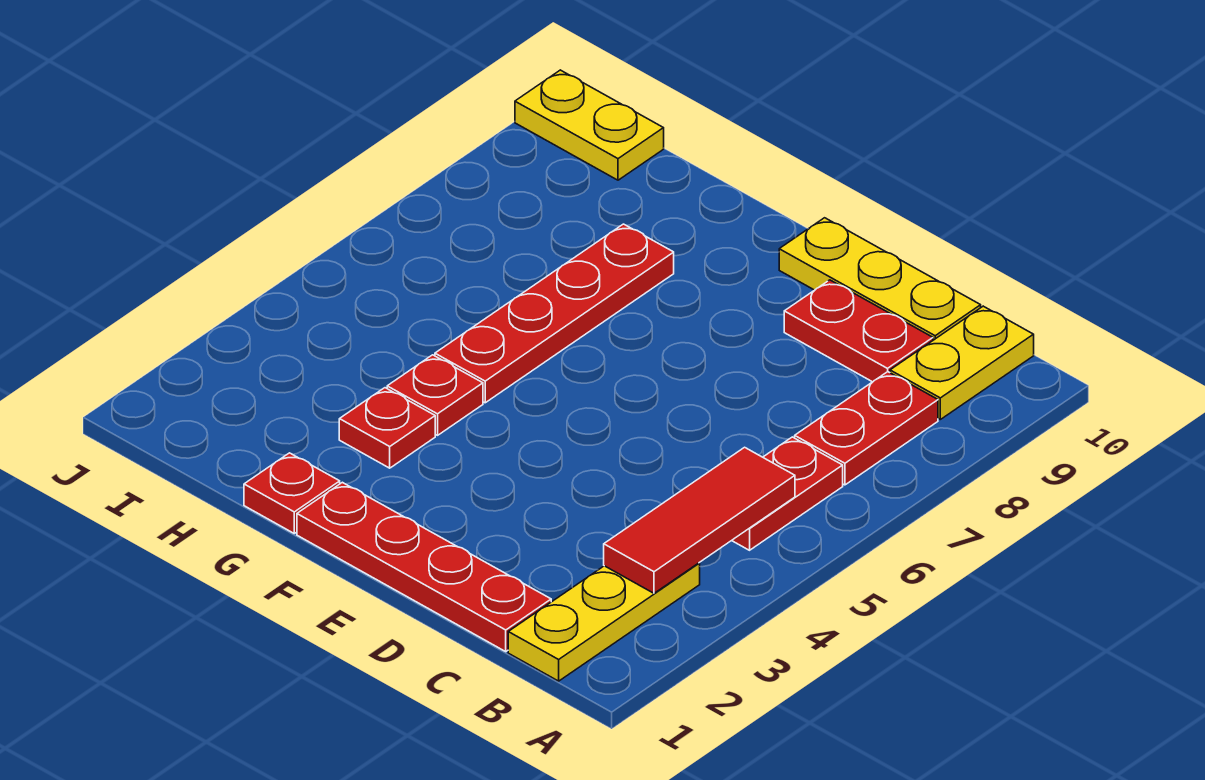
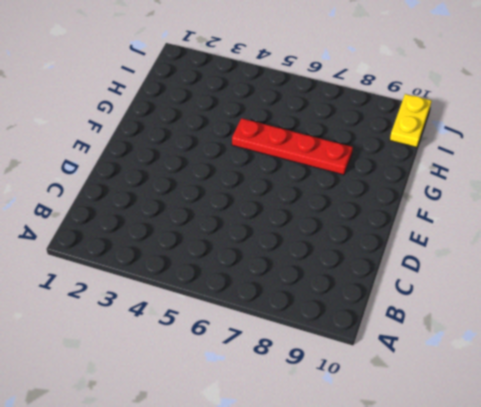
none -> yellow 1x3 plate [508,563,700,681]
none -> red 1x2 plate [732,437,843,550]
none -> red 1x2 plate [795,372,938,485]

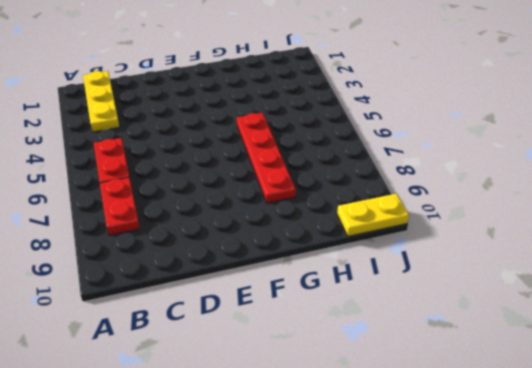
none -> yellow 1x2 plate [890,306,1034,419]
none -> red 1x4 plate [297,482,551,651]
none -> red 1x2 plate [784,280,933,382]

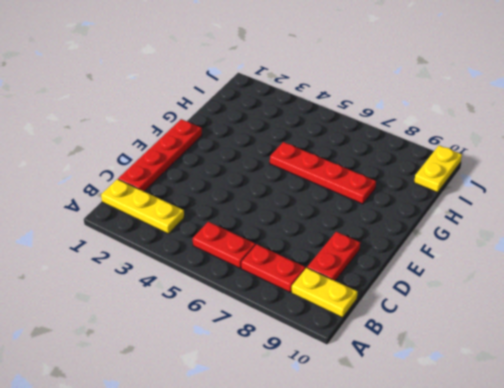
none -> yellow 1x3 plate [779,218,981,340]
none -> red 1x1 plate [244,453,340,533]
none -> red 1x1 plate [339,388,435,468]

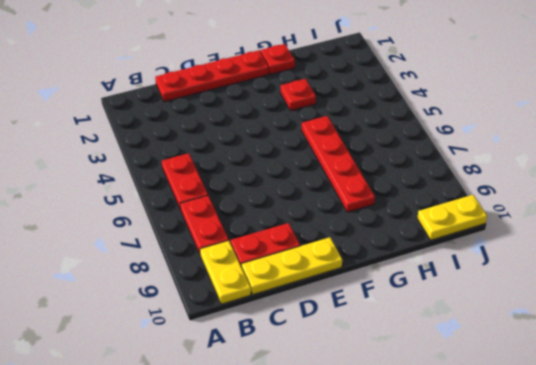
none -> yellow 1x3 plate [508,563,700,681]
none -> red 1x1 plate [387,355,483,435]
none -> red 1x3 tile [604,447,795,593]

